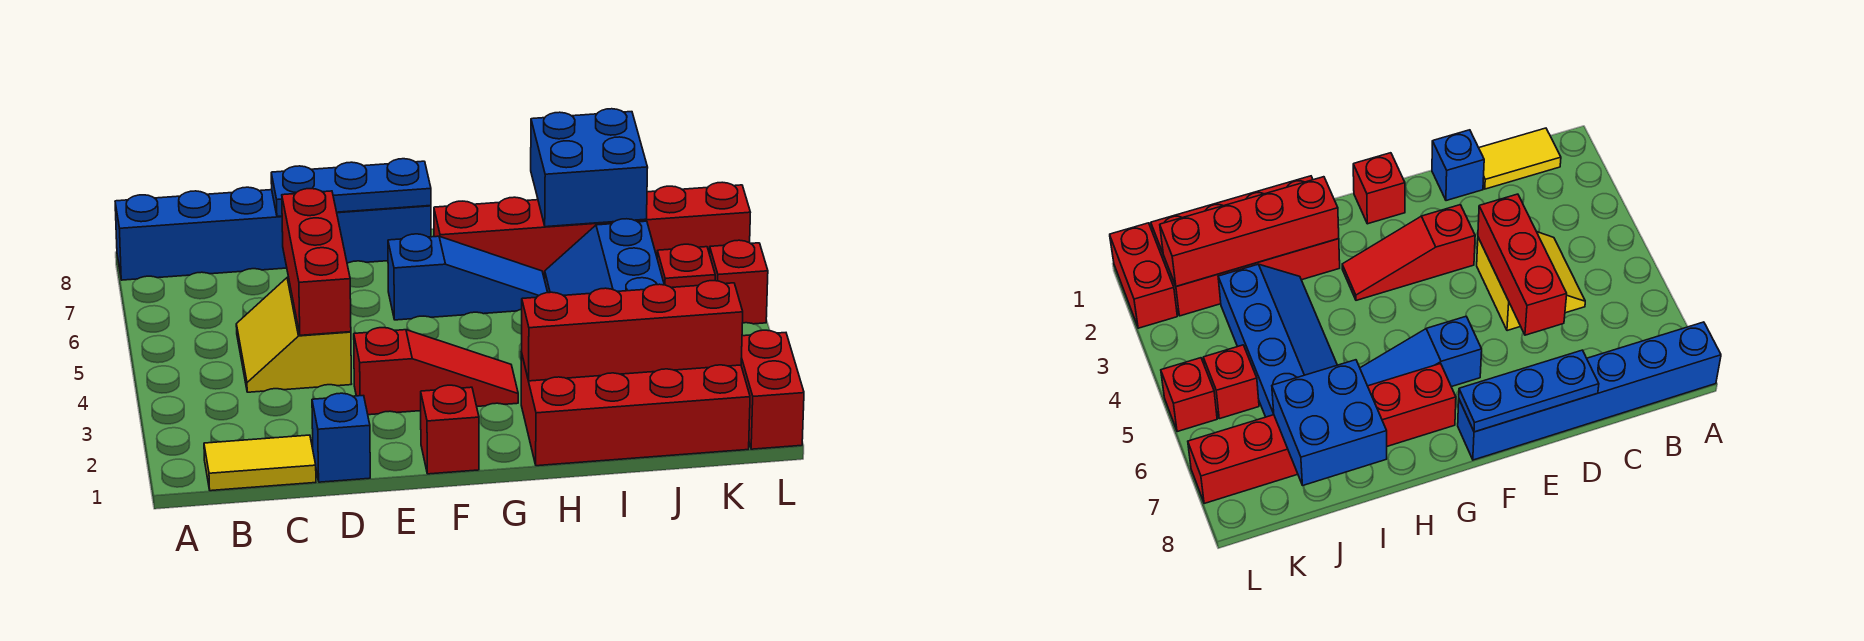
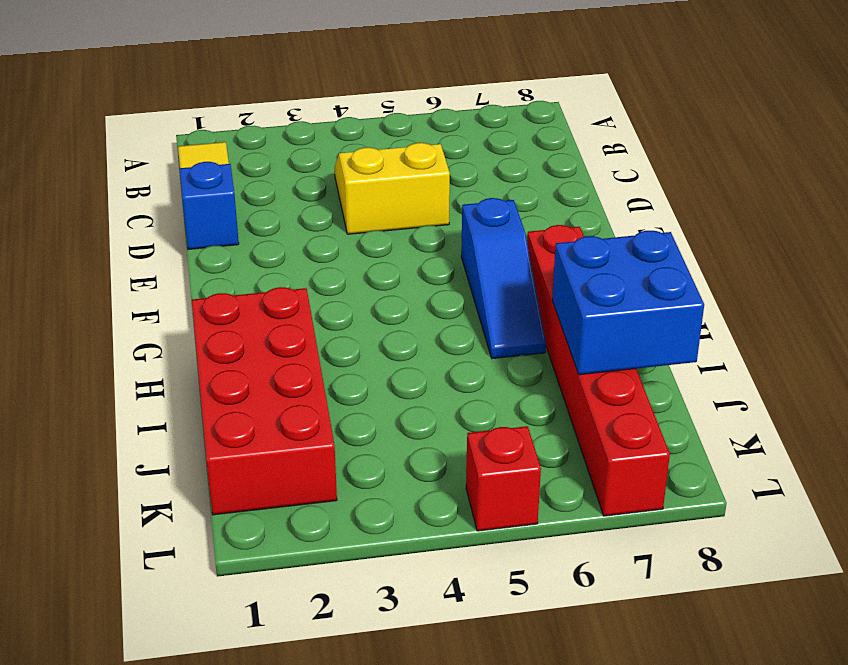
none -> blue 1x6 brick [115,187,431,280]
none -> red 1x3 slope [354,328,518,415]
none -> red 1x1 brick [421,385,479,474]

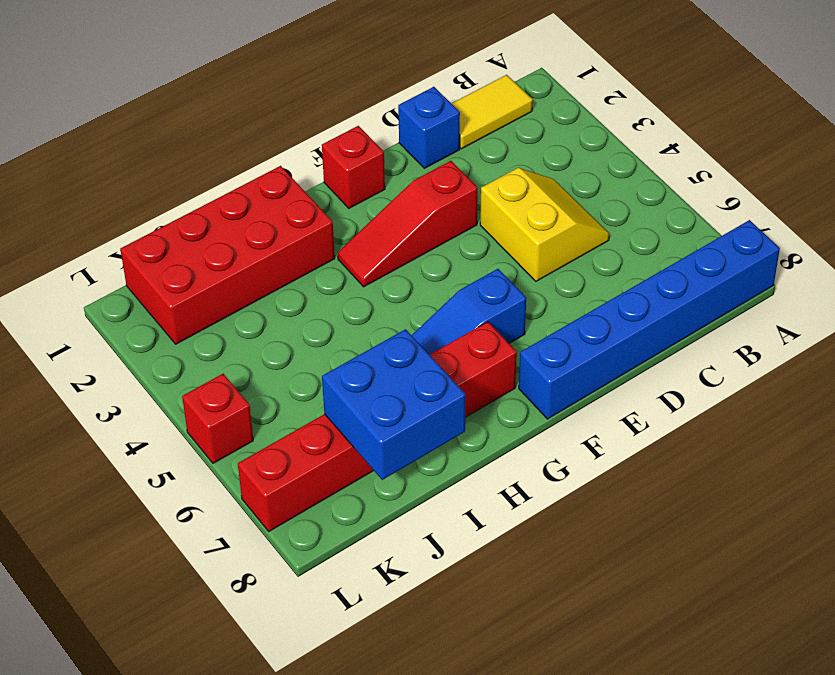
none -> blue 2x4 slope [545,219,664,295]
none -> red 1x1 brick [657,244,715,288]
none -> red 1x2 brick [741,330,804,449]

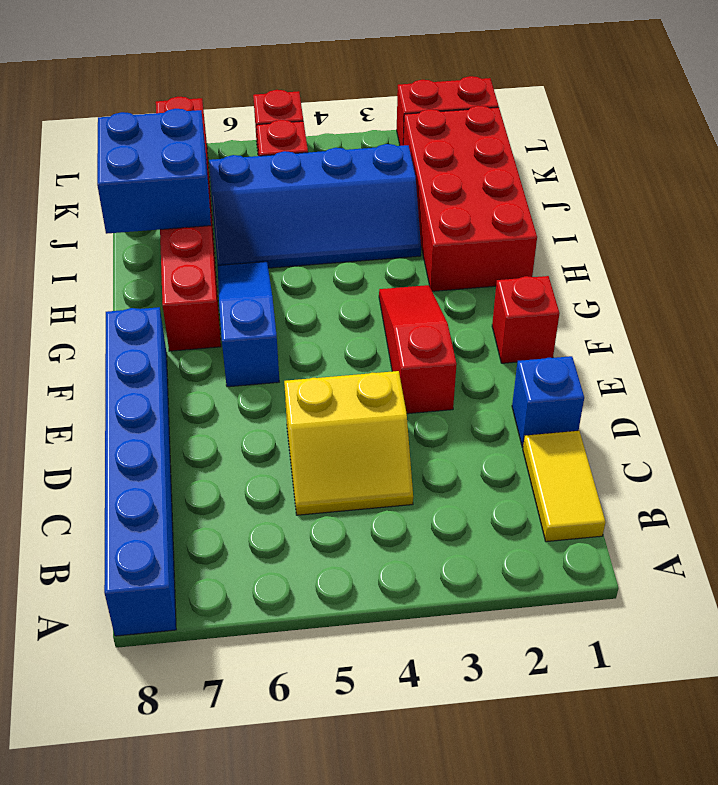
none -> red 1x3 brick [282,189,351,335]
none -> blue 1x3 plate [271,159,431,217]
none -> red 1x4 brick [521,281,743,381]

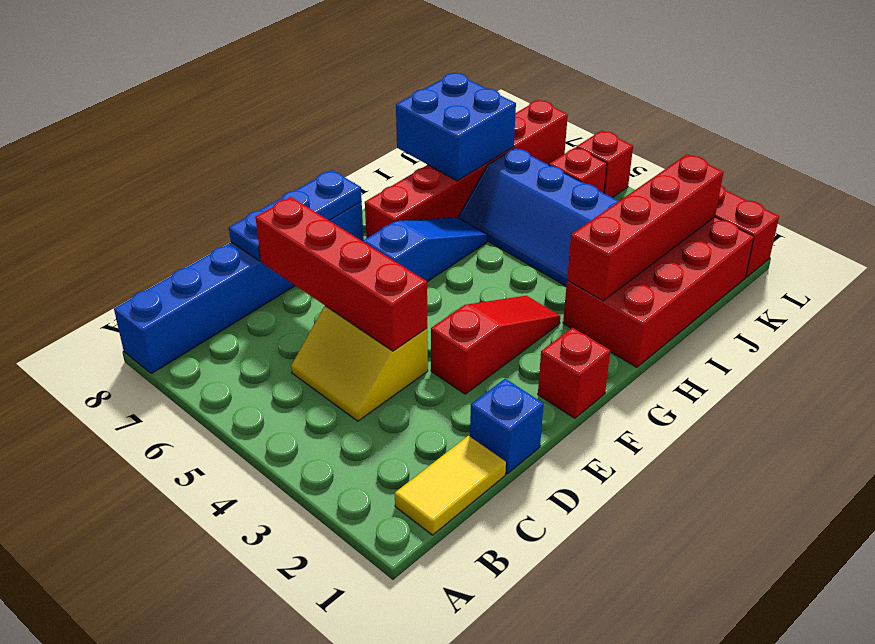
red 1x4 brick [255,197,427,351] -> red 1x3 brick [282,189,351,335]

